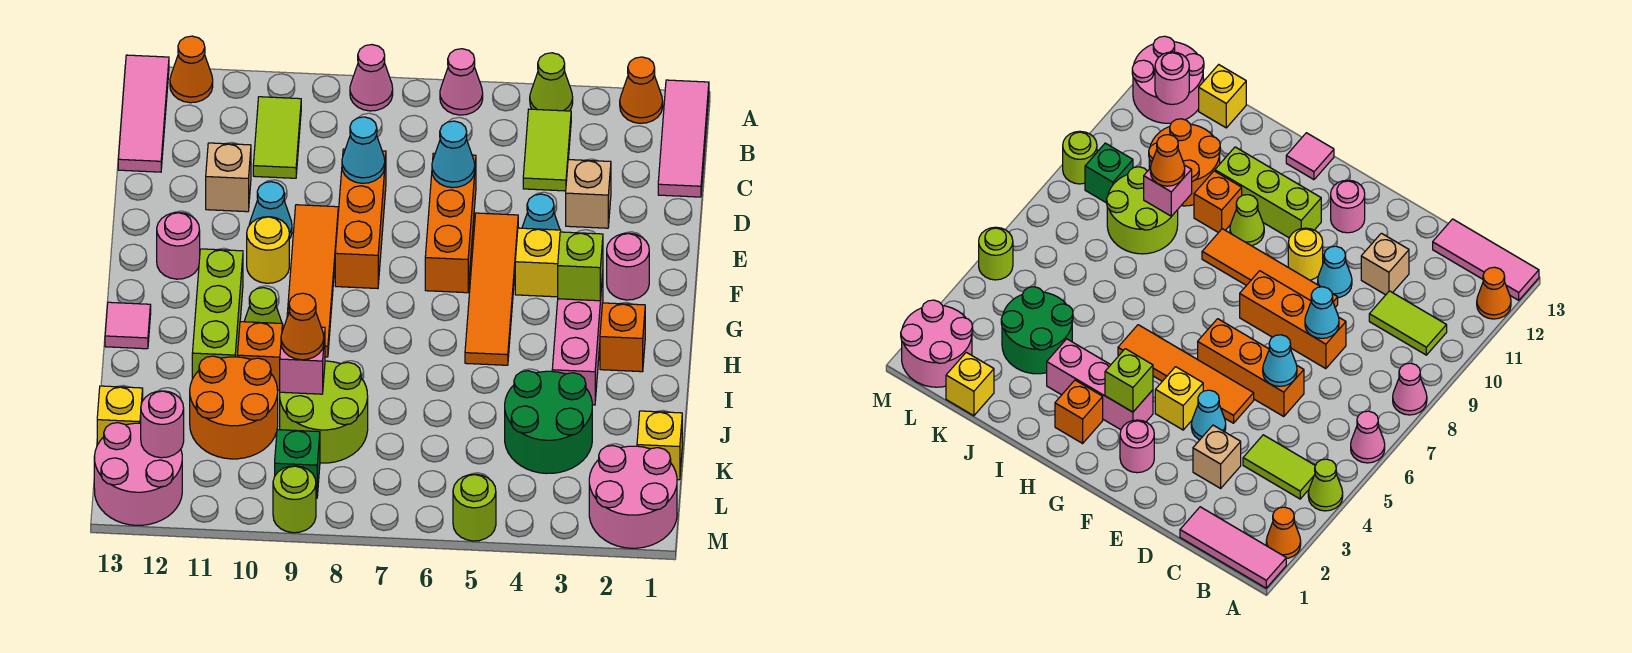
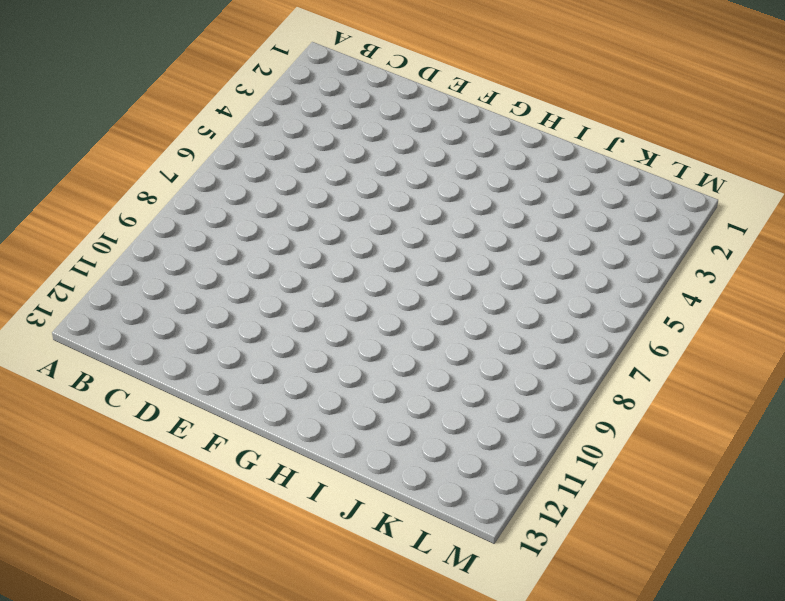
none -> pink 1x3 tile [658,80,709,197]
none -> orange 1x1 cone [620,57,663,123]
none -> lime 1x1 cone [530,53,573,111]
none -> pink 1x1 cone [440,49,483,115]

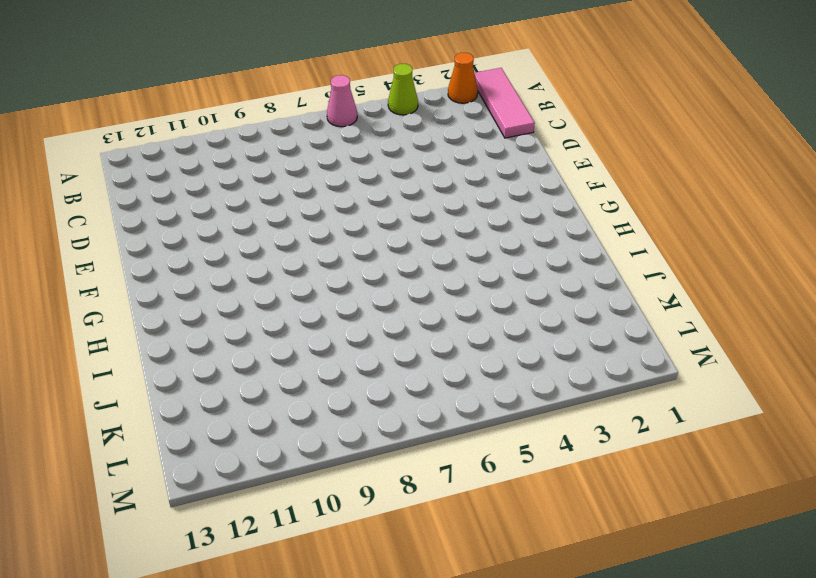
none -> pink 1x1 cone [350,45,393,111]
none -> orange 1x1 cone [170,36,213,103]
none -> pink 1x3 tile [118,55,169,172]
none -> lime 1x2 tile [523,109,571,191]

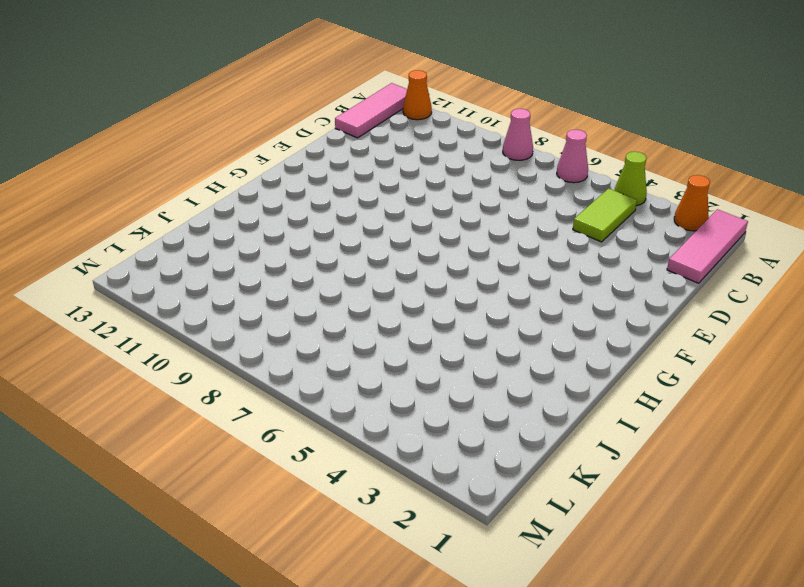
none -> lime 1x2 tile [253,97,301,178]
none -> tan 1x1 brick [566,160,611,228]
none -> orange 1x3 brick [425,153,476,293]
none -> orange 1x3 brick [335,149,386,289]

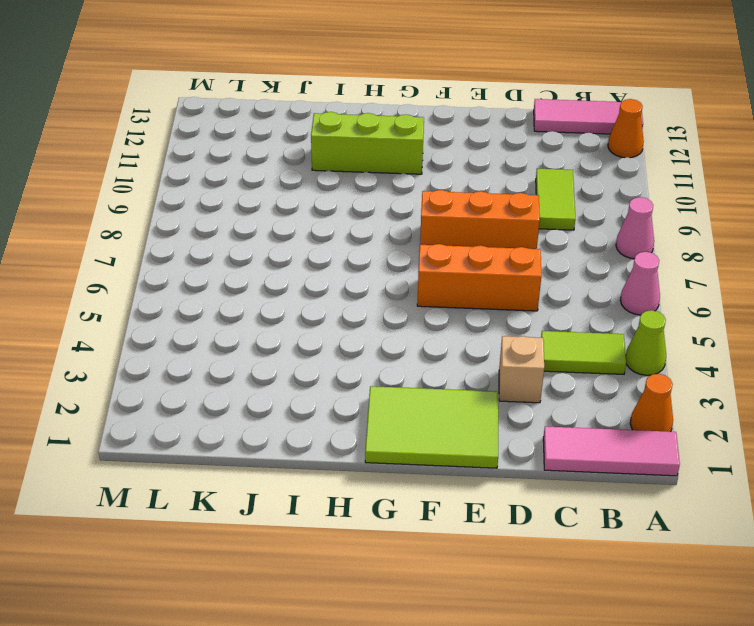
lime 1x2 tile [536,169,575,230] -> lime 1x2 tile turned to [253,97,301,178]
lime 2x3 tile [365,386,498,468] -> pink 1x1 round brick [607,233,649,300]
none -> tan 1x1 brick [206,143,251,212]
none -> cyan 1x1 cone [522,194,560,230]
none -> orange 1x4 tile [465,213,518,365]
none -> orange 1x4 tile [287,205,338,357]

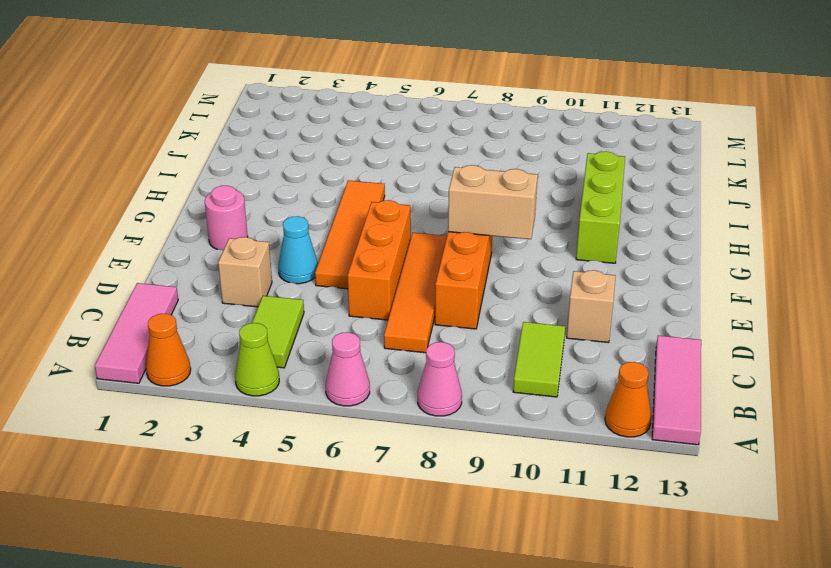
orange 1x4 tile [384,233,447,353] -> orange 1x4 tile moved to [287,205,338,357]
tan 1x2 brick [448,165,538,239] -> none
none -> cyan 1x1 cone [249,182,292,239]
none -> yellow 1x1 brick [515,228,561,297]
none -> yellow 1x1 round brick [247,217,289,283]
none -> pink 1x1 round brick [157,212,200,279]

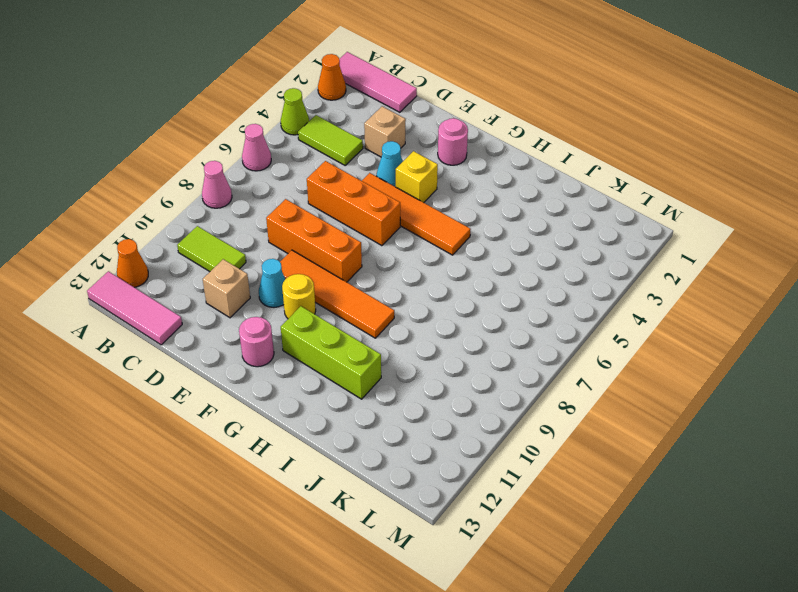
none -> pink 1x3 brick [552,274,603,405]
none -> orange 1x1 brick [600,303,645,372]
none -> lime 1x1 cone [244,288,282,324]
none -> pink 1x1 tile [105,302,151,349]

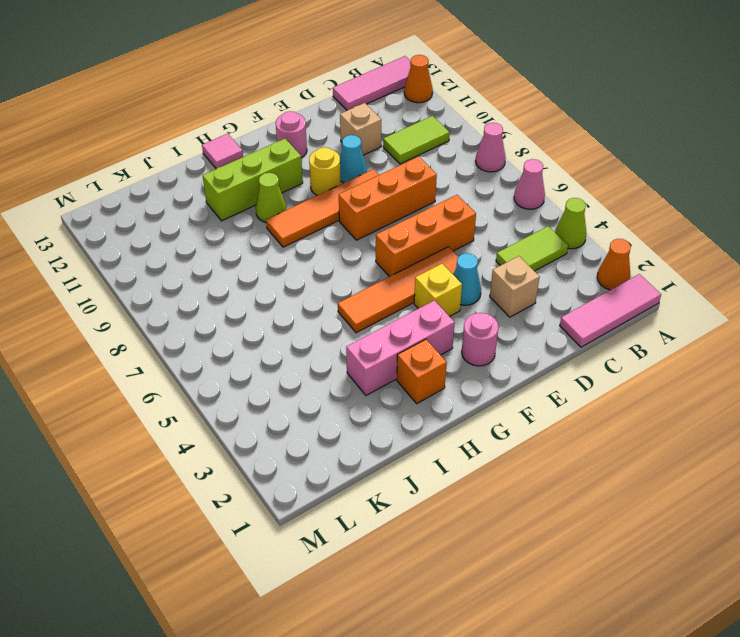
none -> orange 1x1 brick [237,322,283,390]
none -> green 2x2 round brick [505,371,592,474]
none -> lime 2x2 round brick [280,361,368,463]
none -> orange 2x2 round brick [190,356,278,459]

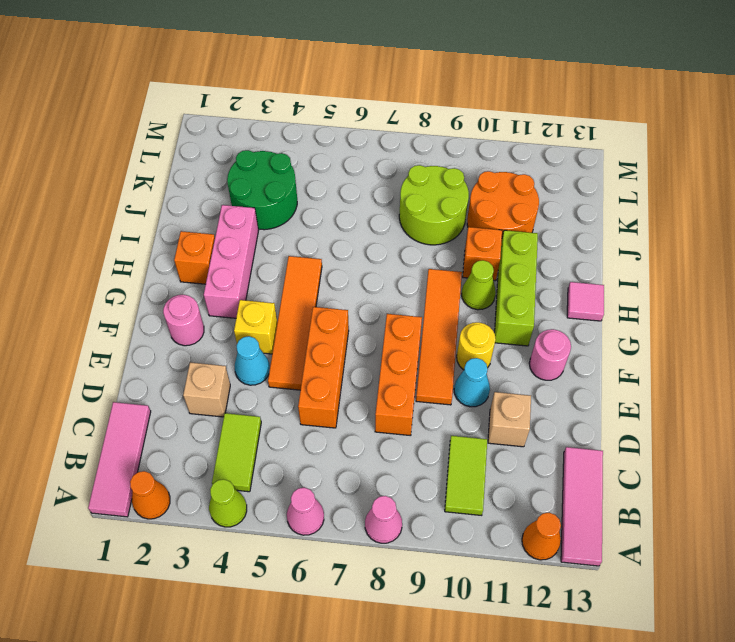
none -> yellow 1x1 brick [637,411,682,480]
none -> yellow 1x1 brick [97,386,143,445]
none -> pink 2x2 round brick [589,446,677,548]
none -> green 1x1 brick [275,430,320,498]

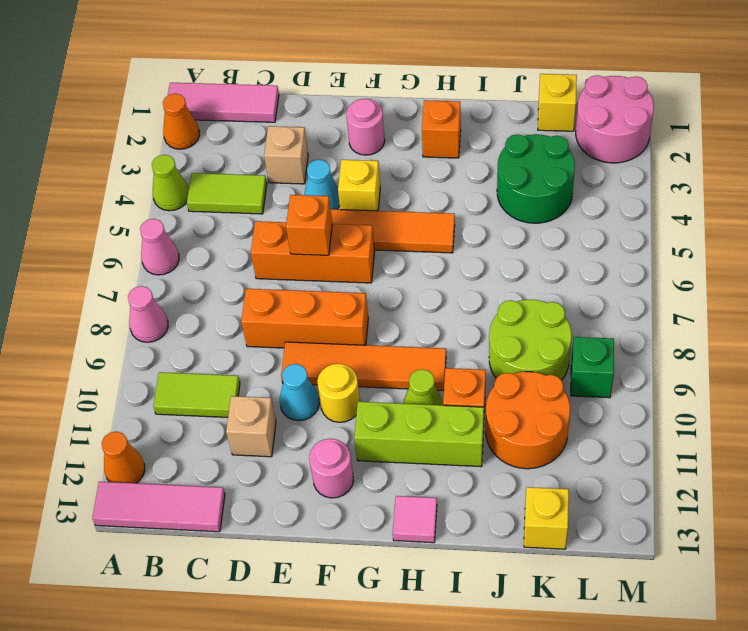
orange 1x1 brick [286,195,332,255] -> none
none -> pink 1x3 brick [552,274,603,405]
none -> pink 2x2 round brick [94,423,182,525]
none -> lime 1x1 round brick [453,474,496,541]
none -> lime 1x1 round brick [273,466,316,533]

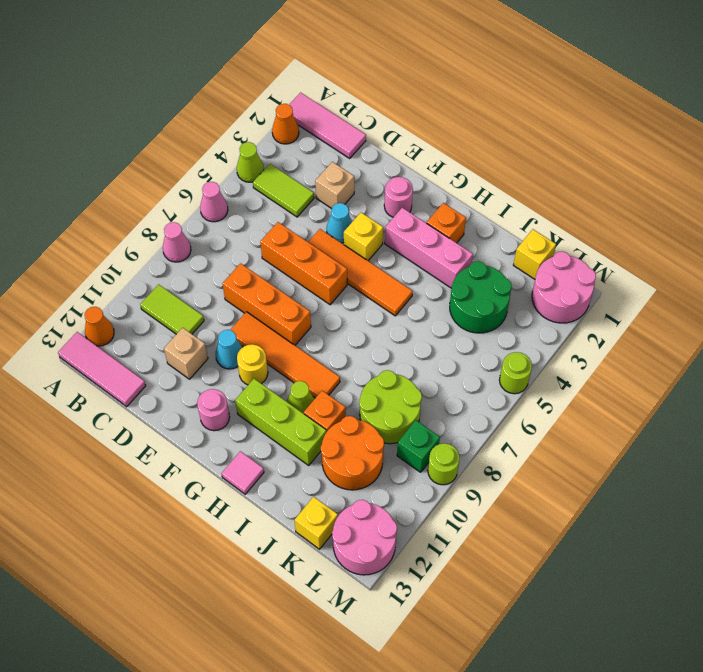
none -> cyan 1x1 cone [432,121,475,188]
none -> cyan 1x1 cone [342,117,385,183]
none -> lime 1x1 brick [558,232,603,301]
none -> pink 1x1 brick [280,326,325,394]

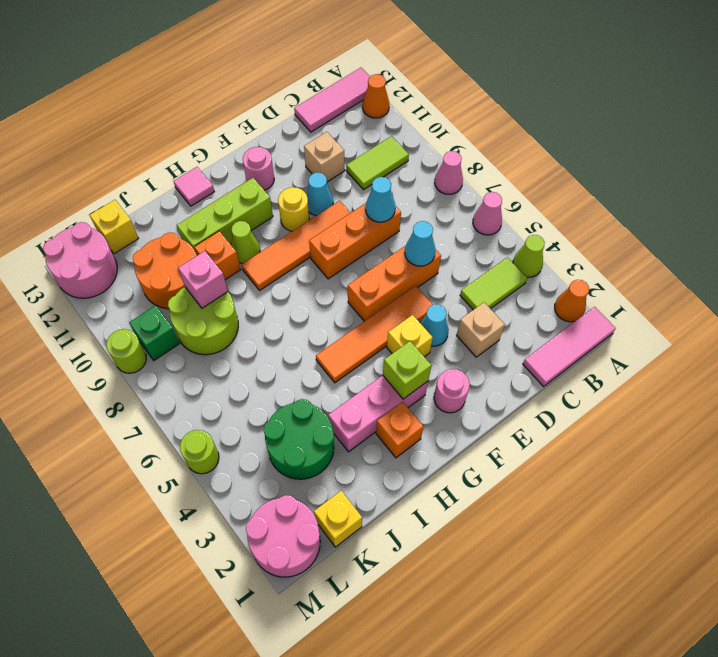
none -> pink 1x1 round brick [141,391,184,458]
none -> orange 1x1 cone [281,293,324,360]

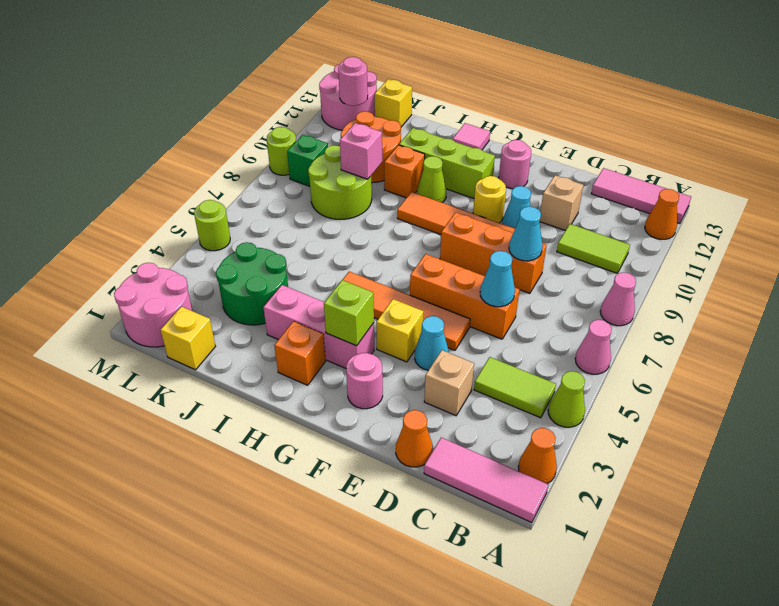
orange 1x1 cone [396,410,433,467] -> orange 1x1 cone moved to [281,293,324,360]

